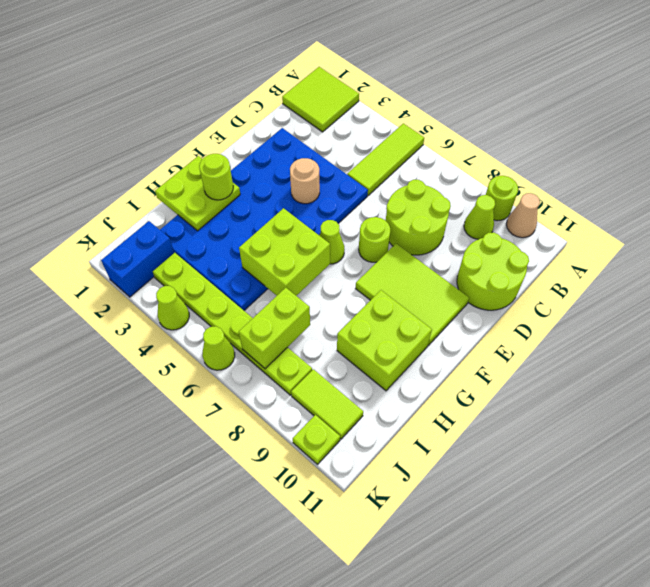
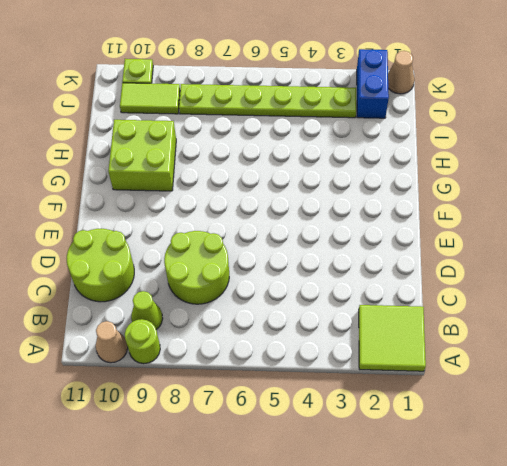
tan 1x1 cone [388,51,414,94] -> none
none -> lime 1x3 tile [347,123,424,195]
none -> blue 4x6 plate [160,128,368,310]
none -> lime 1x1 round brick [359,217,390,262]

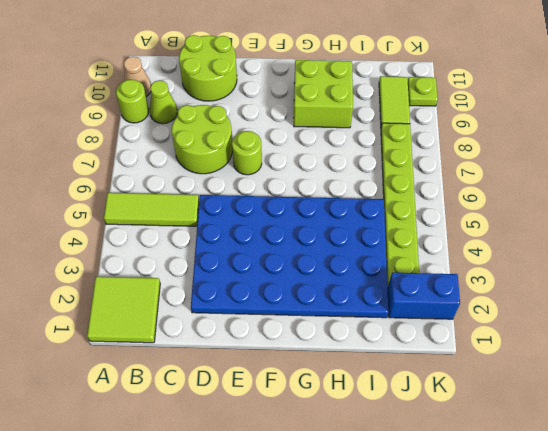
none -> lime 2x3 tile [356,244,469,345]
none -> lime 1x1 cone [319,220,345,264]
none -> lime 1x1 cone [156,286,189,330]

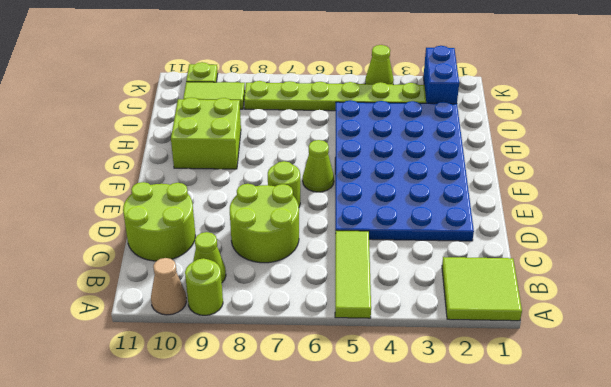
none -> lime 2x3 tile [356,244,469,345]
none -> lime 1x1 cone [202,326,235,370]
none -> tan 1x1 round brick [290,158,320,204]

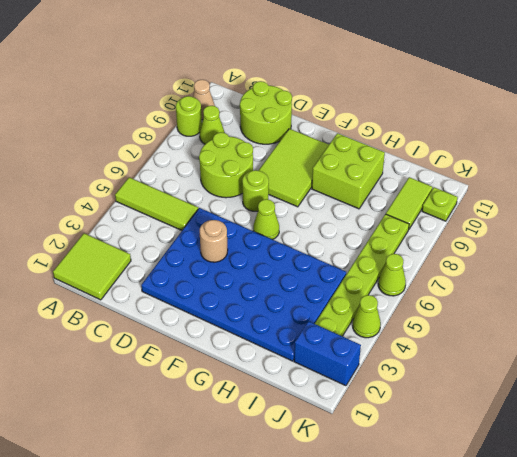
none -> lime 2x2 plate [155,156,240,231]
none -> lime 2x2 brick [239,208,330,296]
none -> lime 1x2 brick [239,288,310,369]

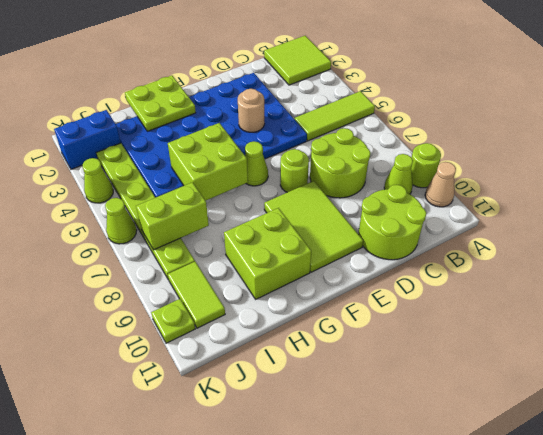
none -> lime 1x1 round brick [199,154,233,200]

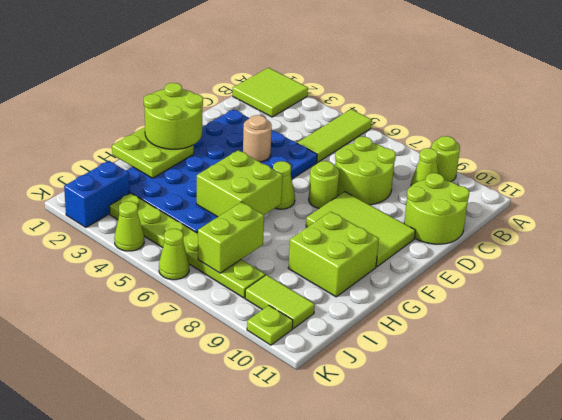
lime 2x2 round brick [144,83,203,149] -> lime 1x1 round brick [199,154,233,200]
none -> tan 1x1 cone [507,193,540,238]

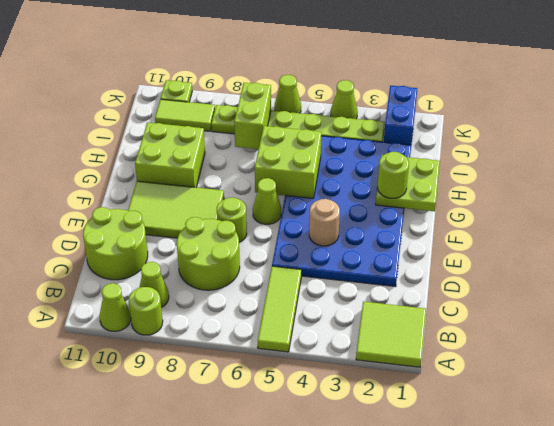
lime 1x1 cone [100,283,131,331] -> tan 1x1 cone [507,193,540,238]

